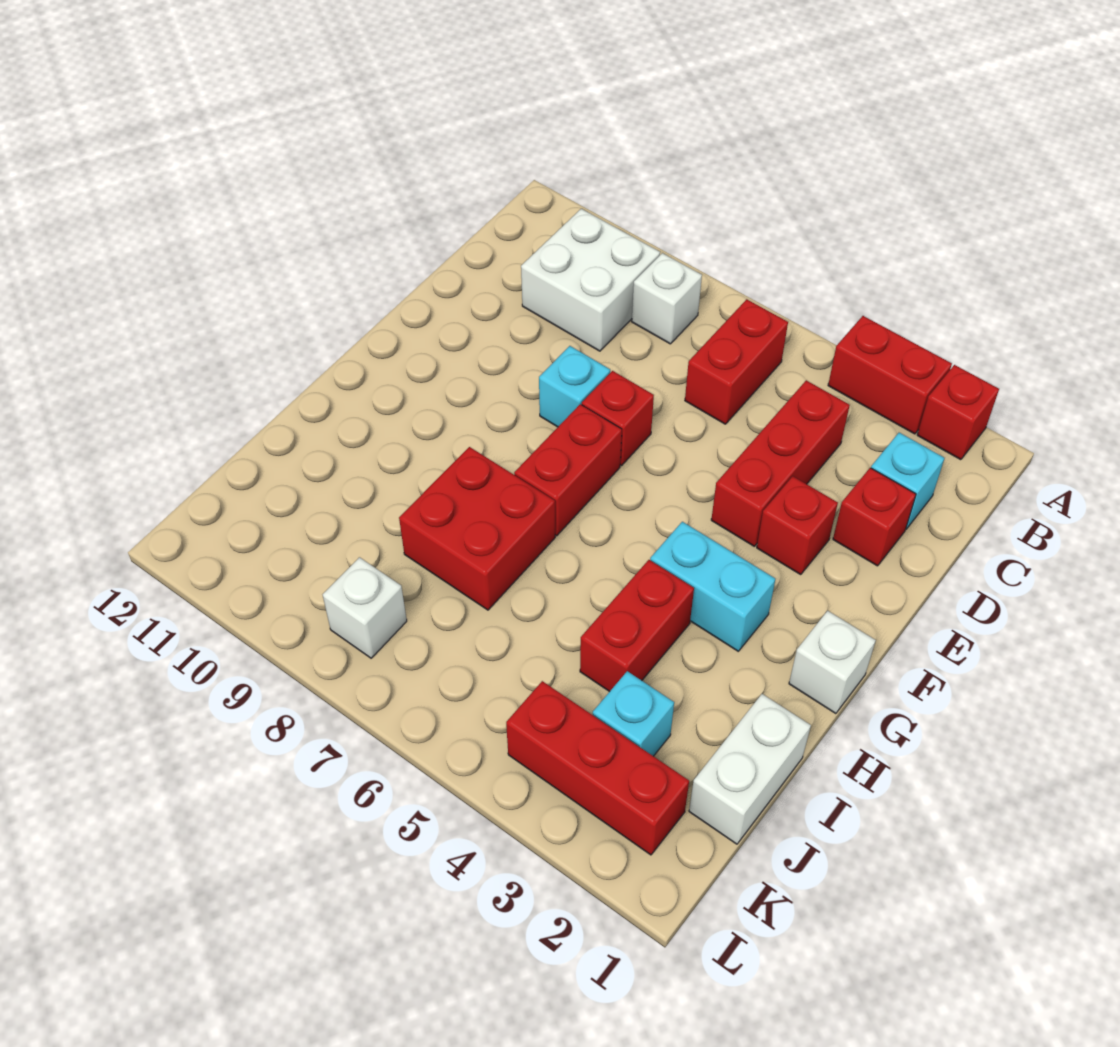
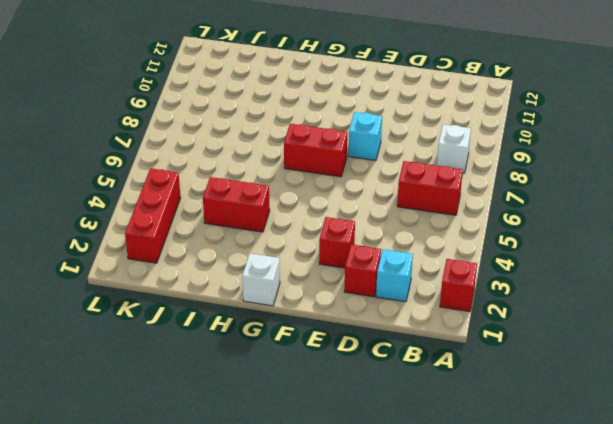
none -> red 1x2 brick [828,316,952,434]
none -> white 2x2 brick [521,209,660,351]
none -> red 1x3 brick [711,380,850,546]

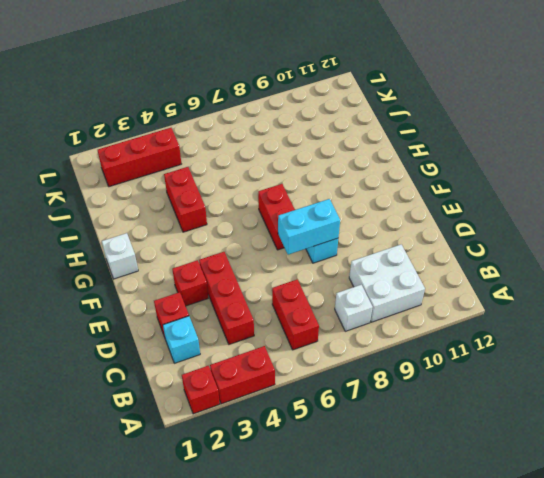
cyan 1x2 brick [278,199,340,255] -> cyan 1x2 brick moved to [650,522,775,651]
none -> red 1x1 brick [582,371,654,466]
none -> red 2x2 brick [399,447,555,610]
none -> white 1x2 brick [689,694,811,844]

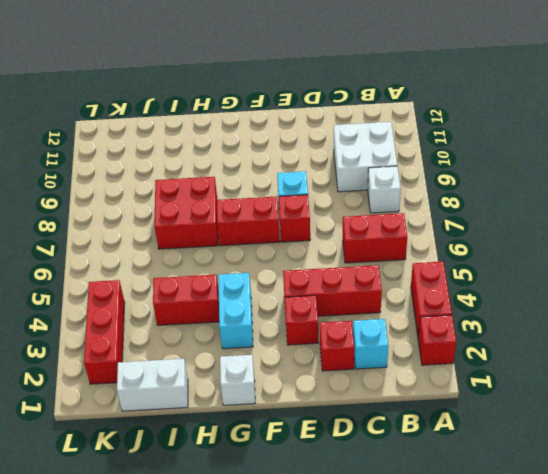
none -> cyan 1x1 brick [593,671,674,756]
none -> white 1x1 brick [323,557,407,658]

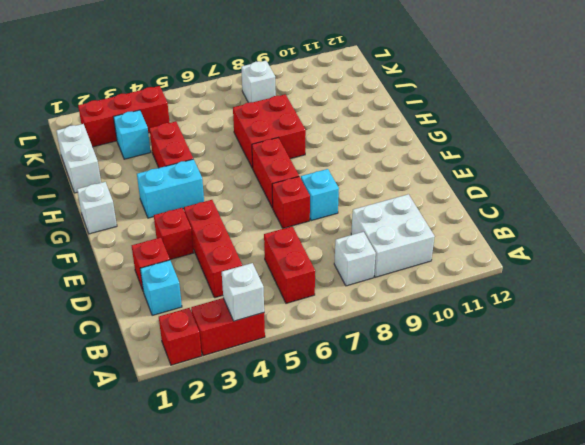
white 1x1 brick [222,263,264,321] -> none

